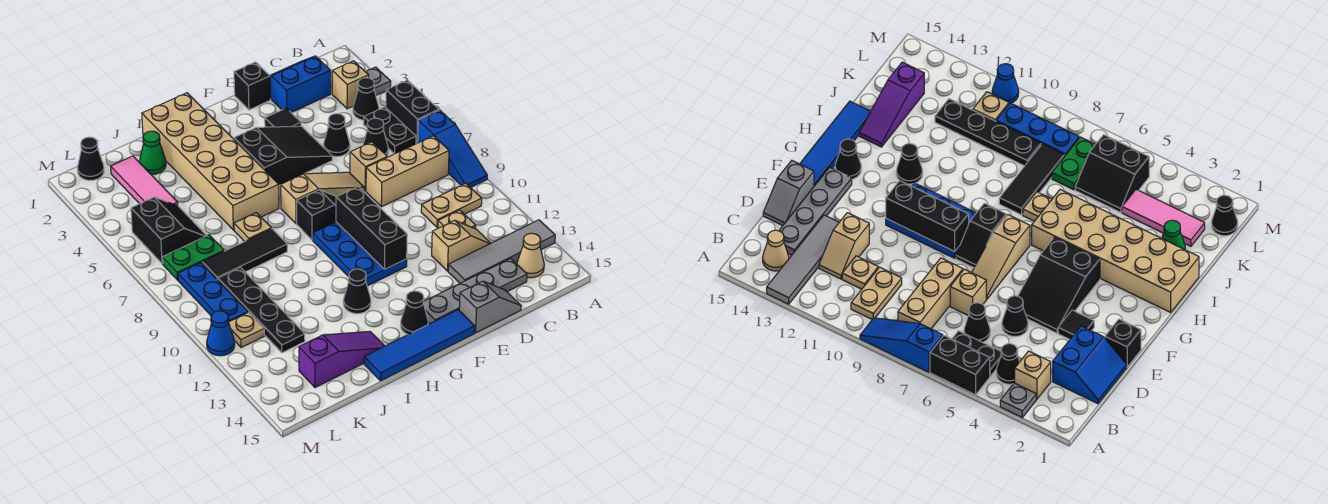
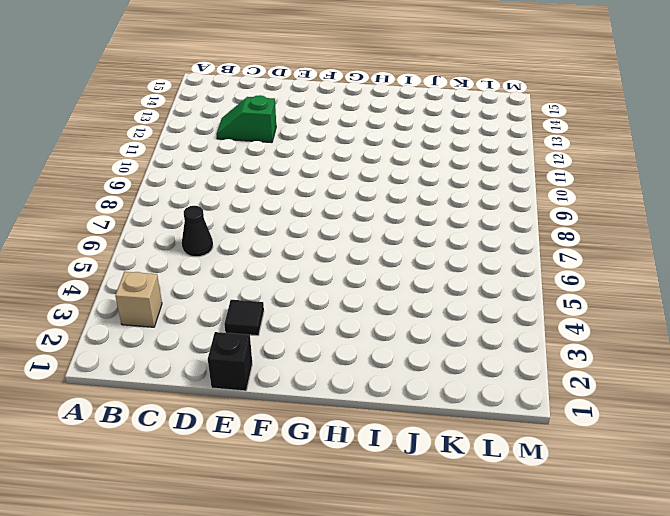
green 1x2 slope [217,95,276,143] -> tan 1x2 slope [432,221,491,271]
none -> grey 1x1 plate [366,67,391,95]
none -> black 1x2 brick [386,80,439,143]
none -> blue 1x3 slope [418,110,487,188]
none -> grey 1x4 tile [448,220,555,283]

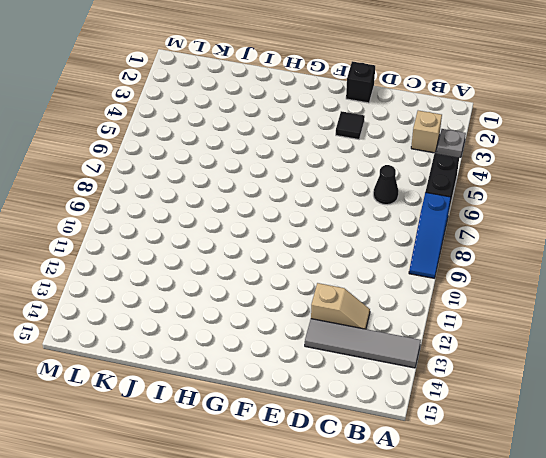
none -> black 1x1 cone [353,78,379,120]
none -> black 1x2 plate [364,107,416,154]
none -> tan 1x3 brick [366,136,449,207]
none -> tan 1x2 plate [421,183,482,227]

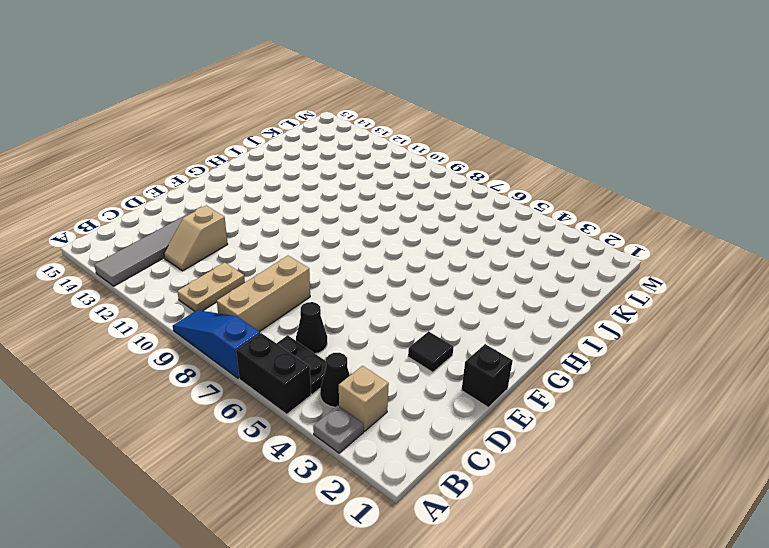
none -> tan 1x1 cone [517,233,544,278]
none -> blue 2x2 slope [270,56,331,112]
none -> tan 1x1 plate [438,210,476,229]
none -> grey 1x4 plate [423,259,527,323]

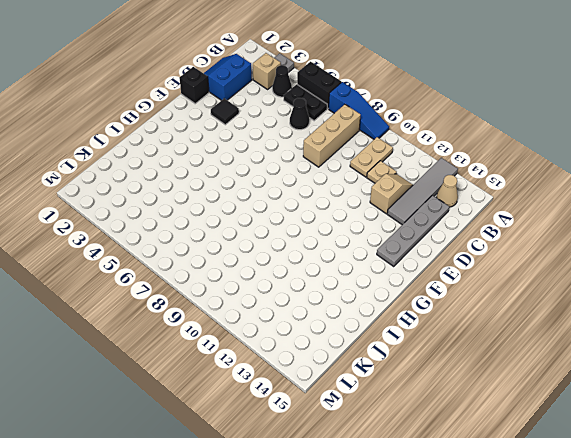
none -> black 1x1 cone [324,114,350,157]
none -> tan 1x1 brick [350,142,387,191]
none -> grey 1x2 slope [459,281,521,333]
none -> black 2x3 slope [234,126,332,185]

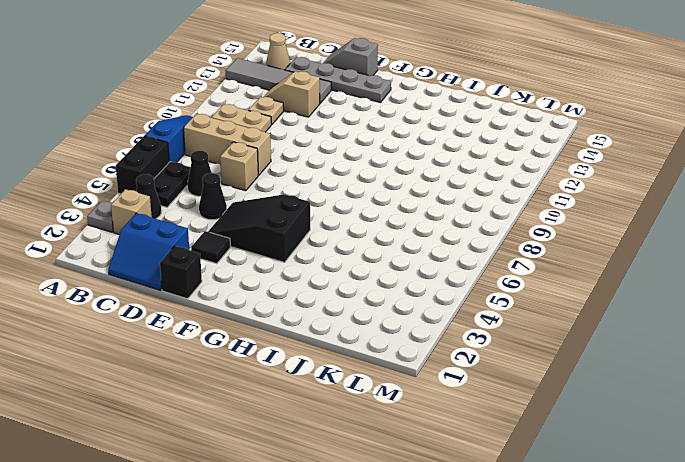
none -> tan 1x3 slope [281,172,364,224]
none -> black 1x2 slope [297,190,336,240]
none -> blue 2x3 plate [313,222,407,286]
none -> blue 1x4 tile [364,310,475,381]

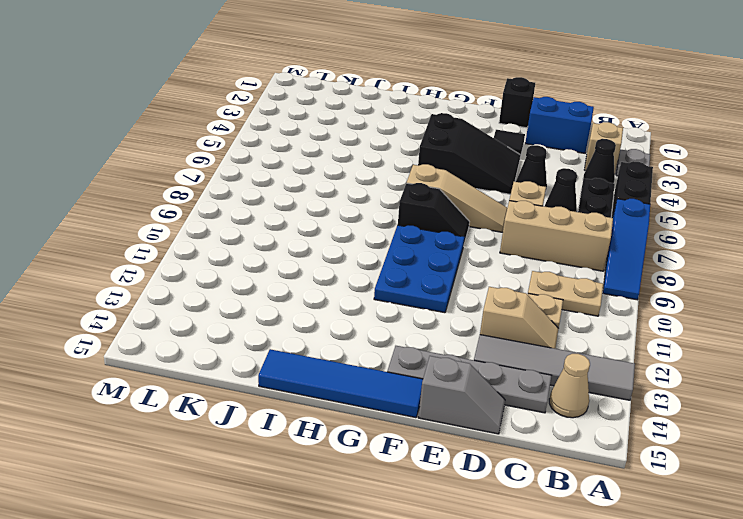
none -> black 1x1 cone [401,291,428,334]
none -> tan 2x6 brick [142,93,279,230]
none -> black 1x1 cone [343,269,371,314]
none -> tan 1x1 plate [234,213,271,242]

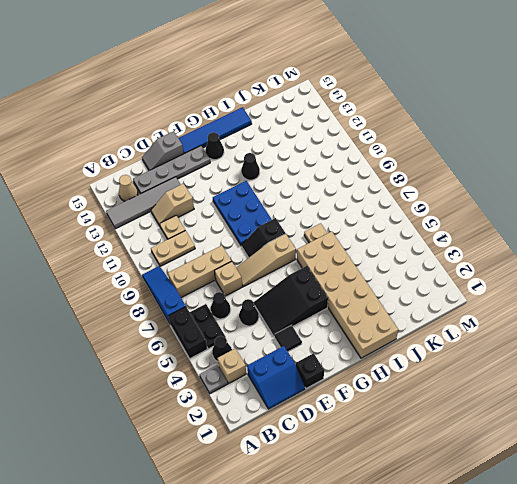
none -> black 1x3 tile [202,229,287,280]
none -> purple 1x3 slope [299,331,384,388]
none -> green 1x1 cone [139,131,166,174]
none -> pink 1x3 tile [111,156,178,206]

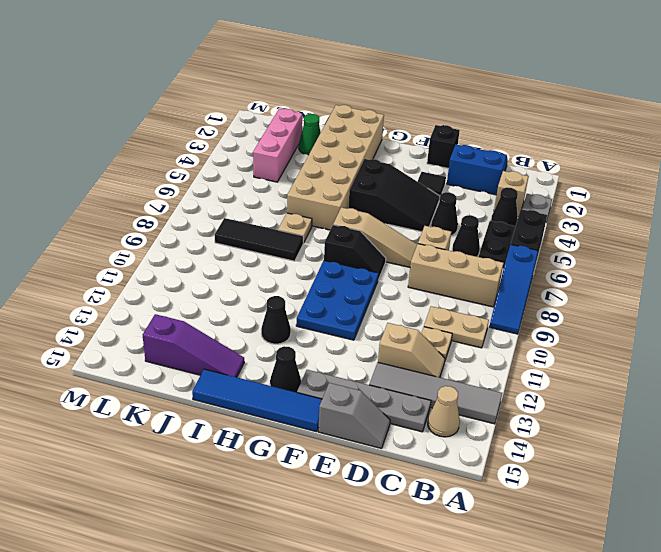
pink 1x3 brick [253,109,302,182] -> pink 1x3 tile [111,156,178,206]
none -> black 2x2 slope [131,197,207,264]
none -> green 1x2 plate [162,235,224,280]
none -> black 1x4 plate [218,268,305,353]
none -> black 1x1 cone [78,137,104,180]

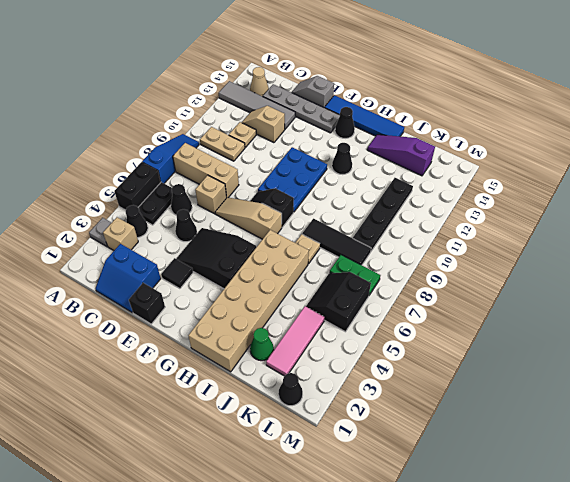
none -> blue 1x3 plate [178,263,248,322]
none -> tan 1x1 plate [228,312,264,347]
none -> blue 1x1 cone [207,311,235,356]
none -> black 1x3 brick [336,187,407,269]

